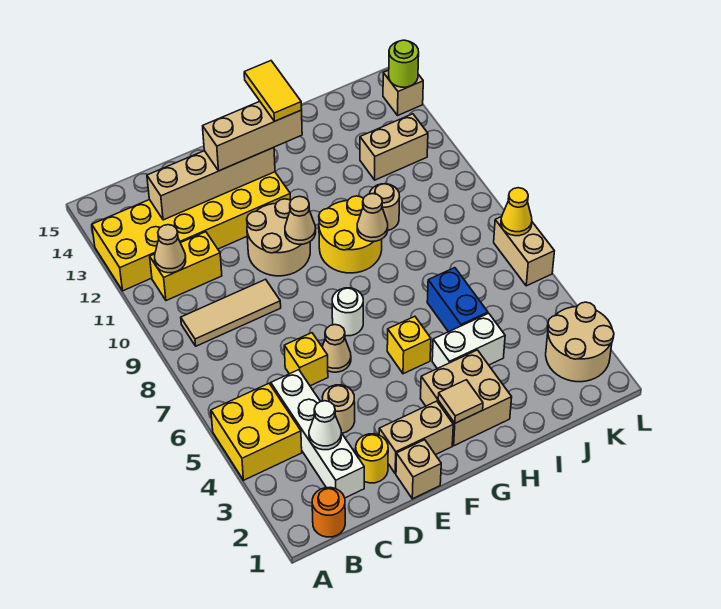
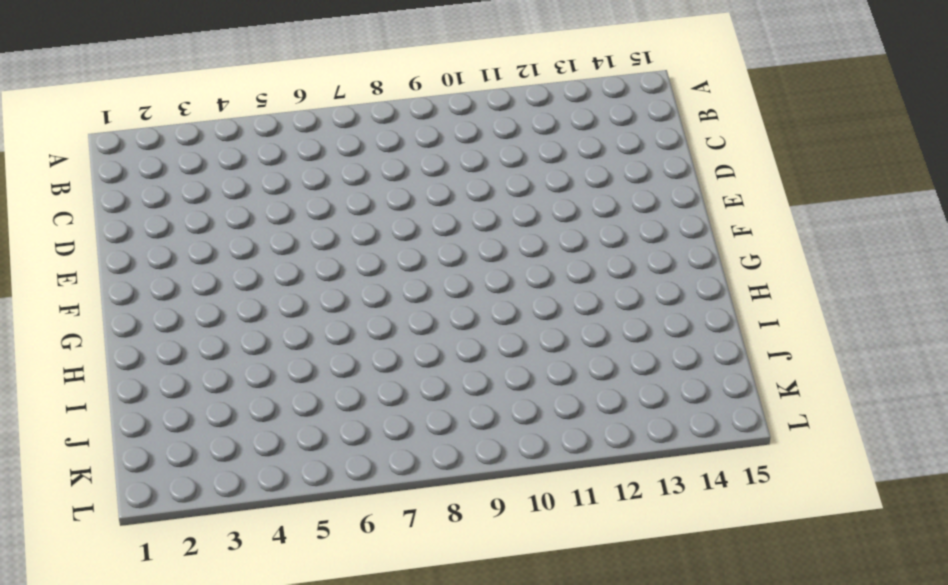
none -> yellow 2x2 brick [211,384,302,480]
none -> yellow 2x6 brick [92,172,291,291]
none -> orange 1x1 round brick [312,487,345,537]
none -> tan 1x3 tile [181,279,281,346]

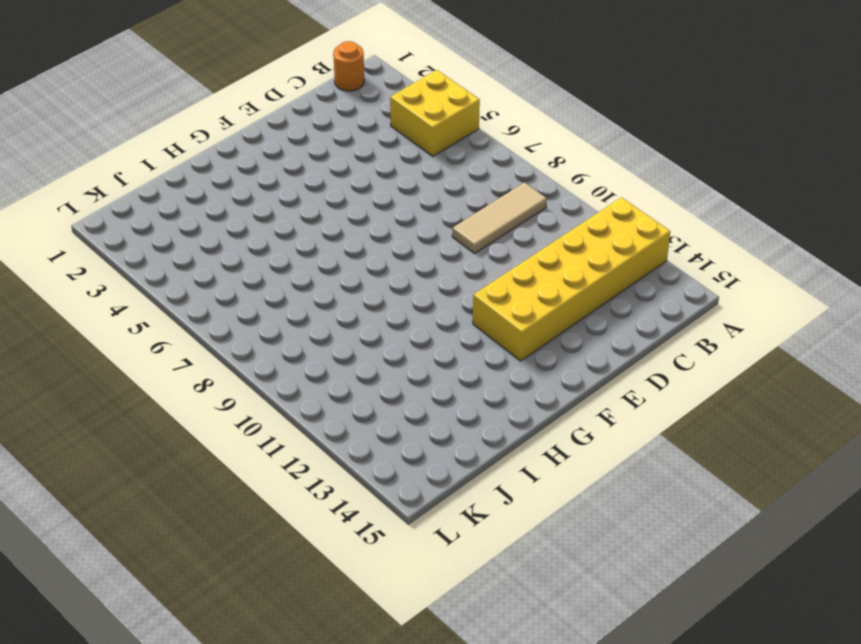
none -> yellow 1x2 brick [150,232,222,301]
none -> white 1x4 brick [271,370,364,498]
none -> yellow 1x1 round brick [356,434,388,483]
none -> tan 1x1 round brick [322,385,355,433]

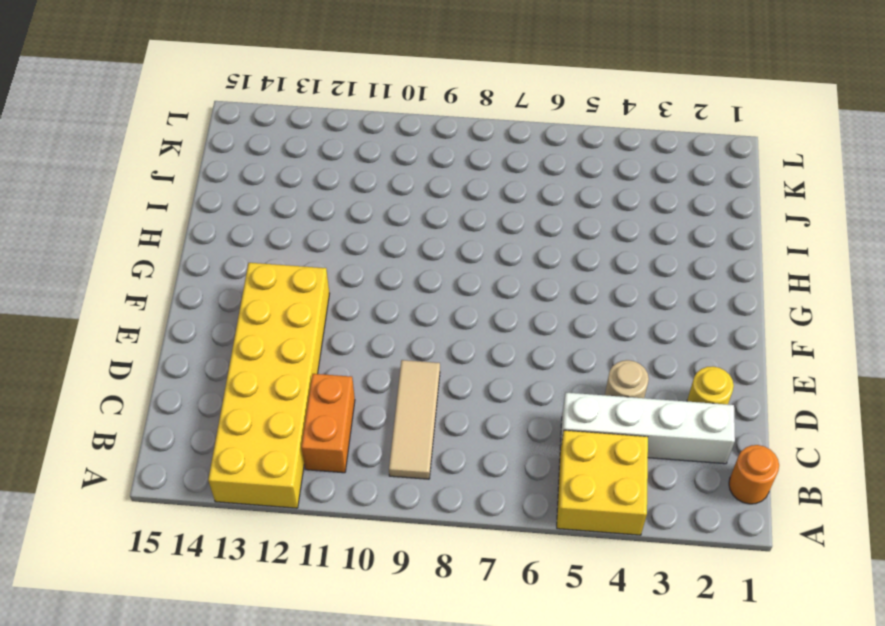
orange 1x2 brick [301,374,355,473] -> yellow 1x2 brick [150,232,222,301]
none -> yellow 1x1 brick [284,333,328,386]
none -> tan 1x1 brick [396,440,441,499]
none -> tan 1x2 brick [379,401,453,474]
none -> tan 1x1 cone [322,325,351,372]

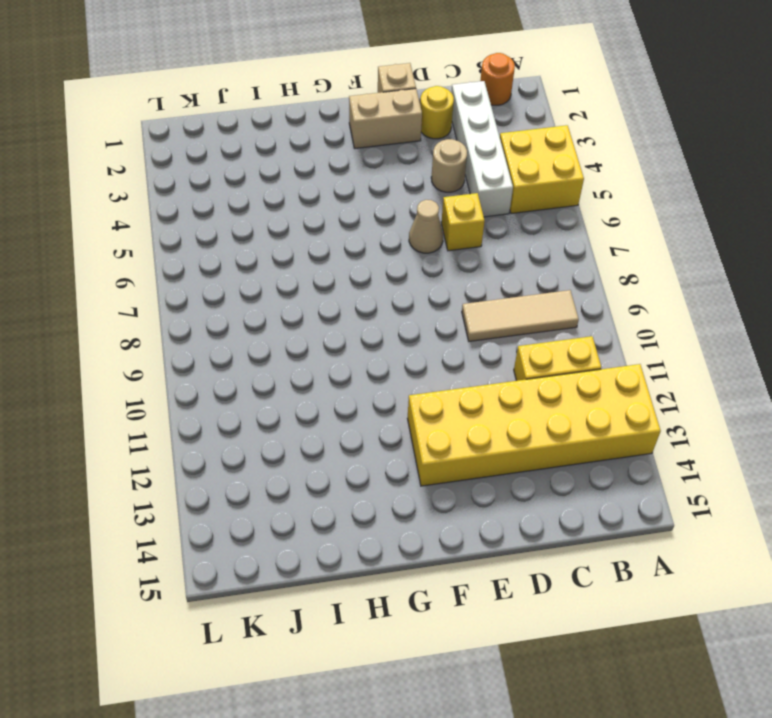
none -> tan 2x2 round brick [247,199,310,276]
none -> white 1x1 round brick [332,288,363,336]
none -> tan 2x2 brick [421,350,512,446]
none -> yellow 1x1 brick [387,316,431,374]

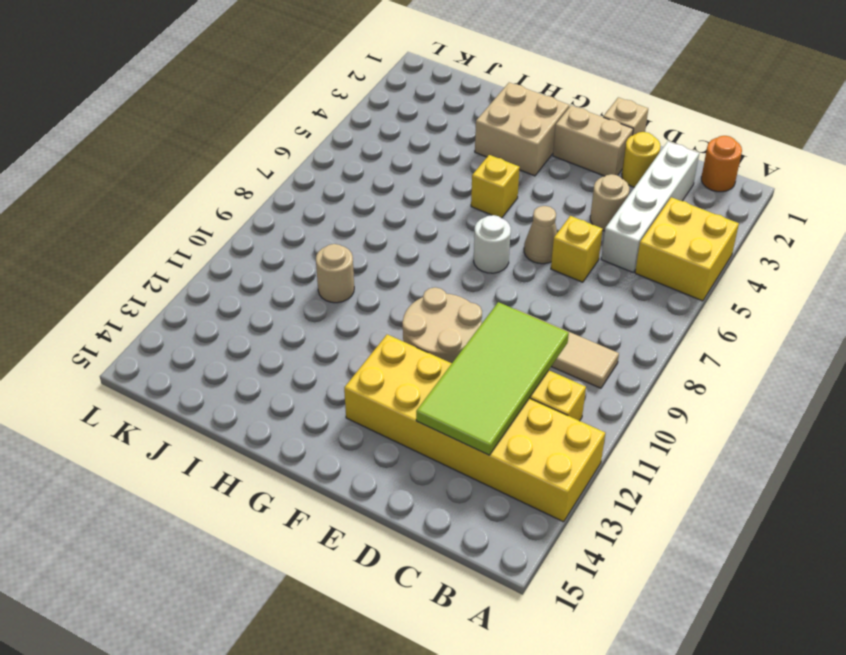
lime 2x4 tile [416,302,569,455] -> tan 1x4 brick [147,148,275,220]
none -> yellow 2x2 round brick [319,196,382,273]
none -> white 1x2 brick [432,313,505,369]
none -> blue 1x2 brick [427,268,488,332]
none -> tan 1x2 brick [360,114,428,180]

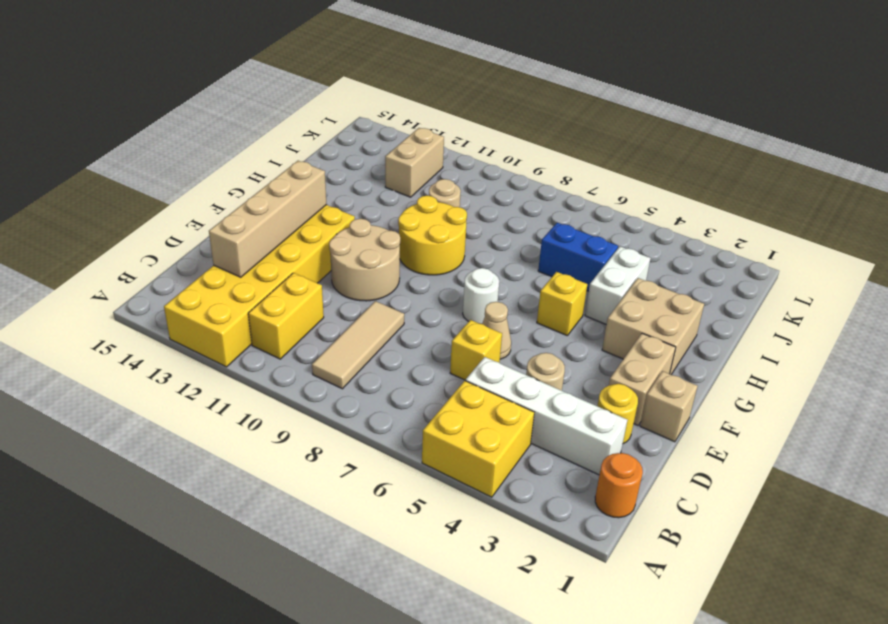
none -> tan 2x2 round brick [546,302,614,382]
none -> tan 1x2 brick [494,217,554,286]
none -> tan 1x1 brick [383,70,423,115]
none -> tan 1x1 cone [155,225,186,273]

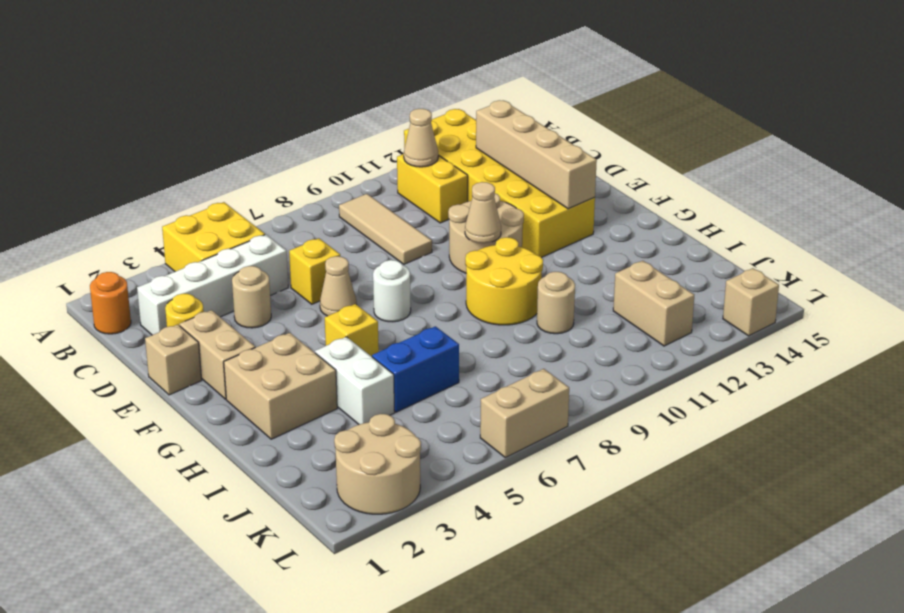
none -> white 1x1 cone [309,401,341,450]
none -> tan 1x1 tile [438,380,483,423]
none -> tan 1x1 cone [357,194,388,241]
none -> yellow 1x1 cone [501,188,532,236]

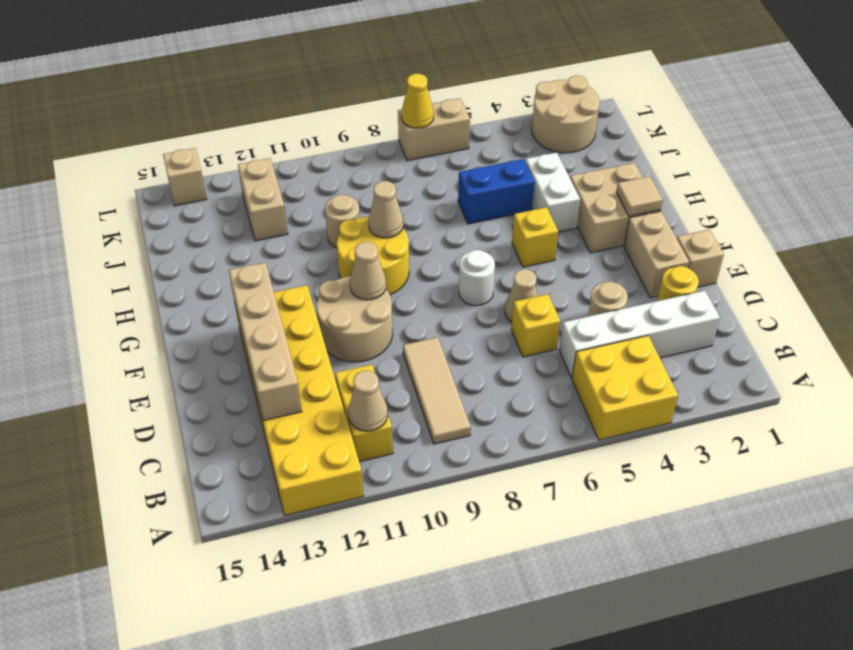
none -> orange 1x1 round brick [312,487,345,537]
none -> white 1x1 cone [309,401,341,450]
none -> lime 1x1 round brick [389,40,419,87]
none -> tan 1x3 brick [203,101,302,171]

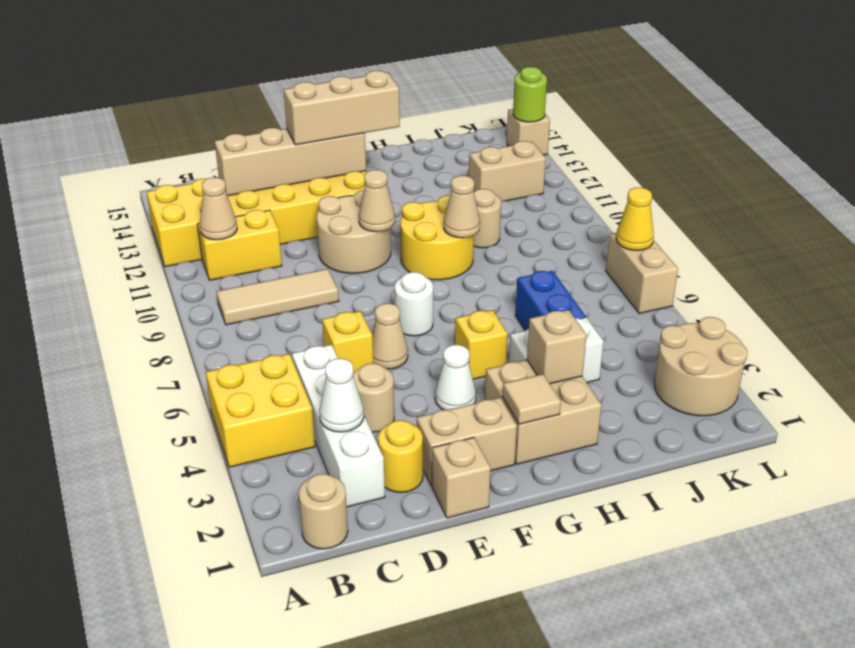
tan 1x1 round brick [299,474,348,549] -> orange 1x1 round brick [312,487,345,537]
white 1x1 cone [435,345,476,410] -> none
tan 1x1 brick [527,310,587,384] -> none
none -> yellow 1x2 tile [244,61,302,121]

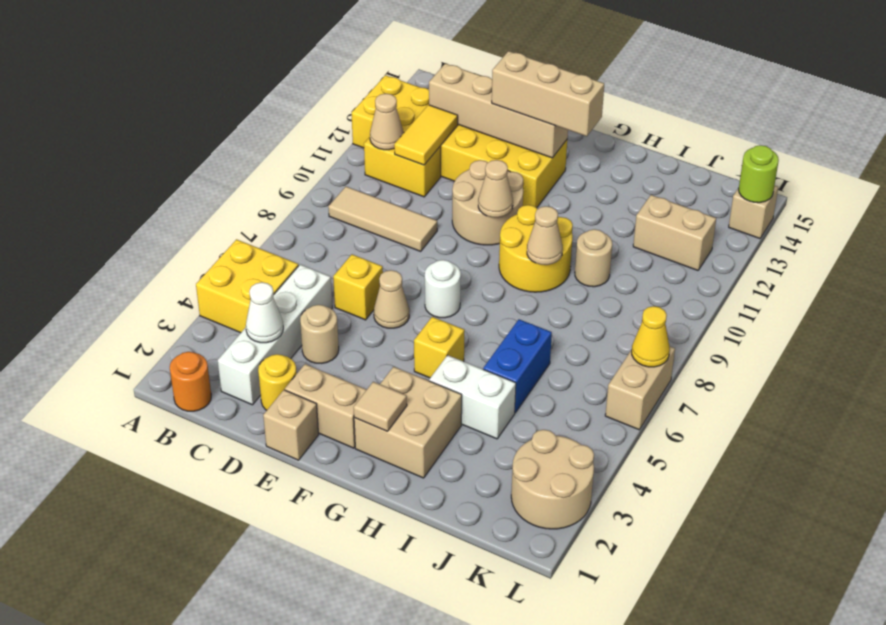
yellow 1x2 tile [394,105,458,165] -> yellow 1x2 tile moved to [244,61,302,121]

